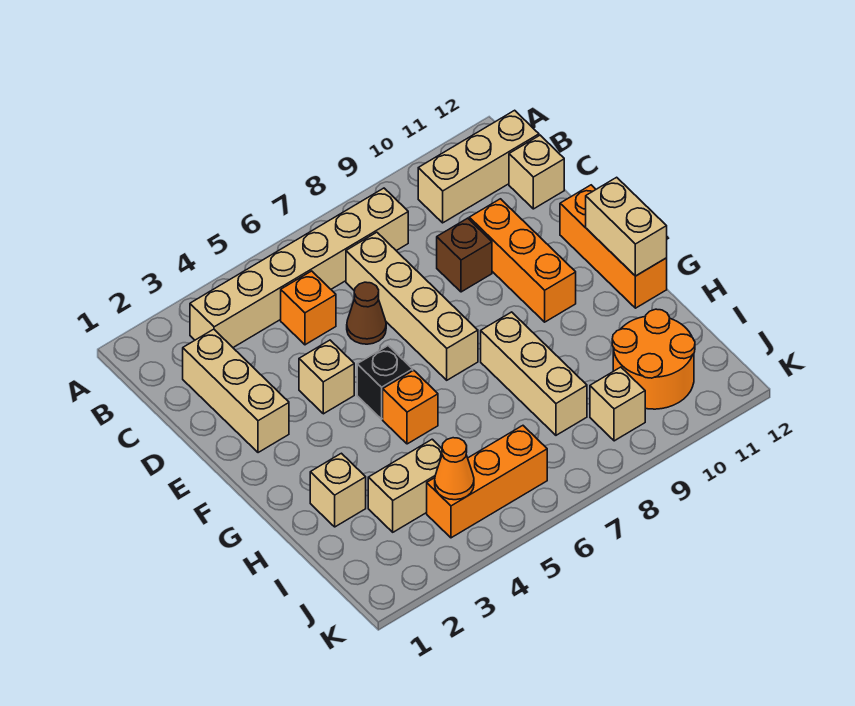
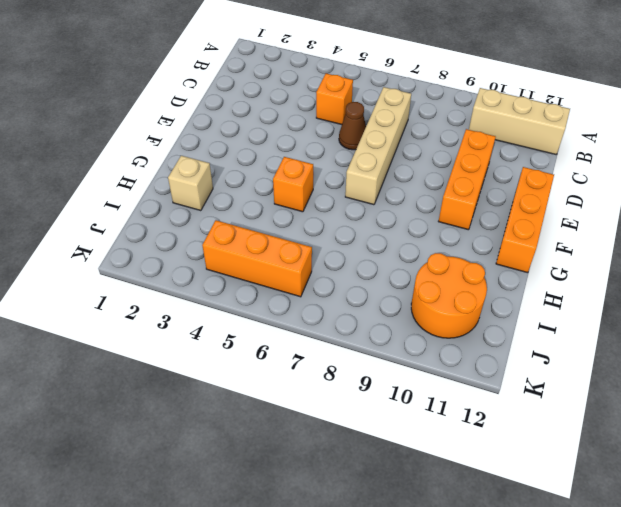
none -> tan 1x6 brick [190,188,408,347]
none -> tan 1x3 brick [183,329,289,453]
none -> tan 1x1 brick [509,135,564,209]

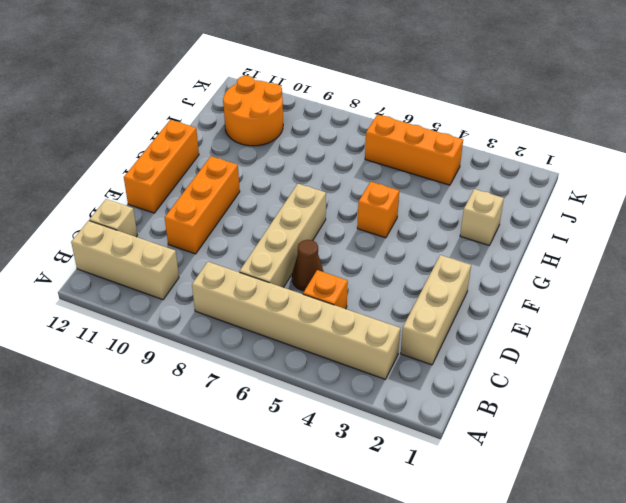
none -> brown 1x1 brick [437,218,492,292]
none -> tan 1x1 brick [299,340,354,414]
none -> black 1x1 brick [357,346,413,419]

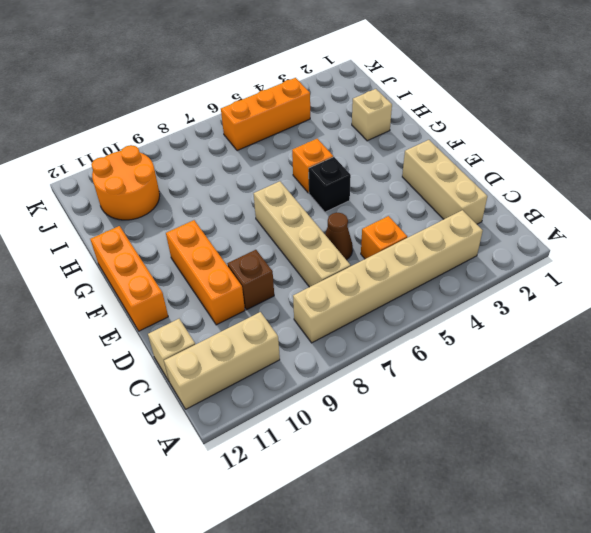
none -> tan 1x1 brick [299,340,354,414]
none -> tan 1x3 brick [481,312,587,435]
none -> tan 1x2 brick [368,439,442,532]

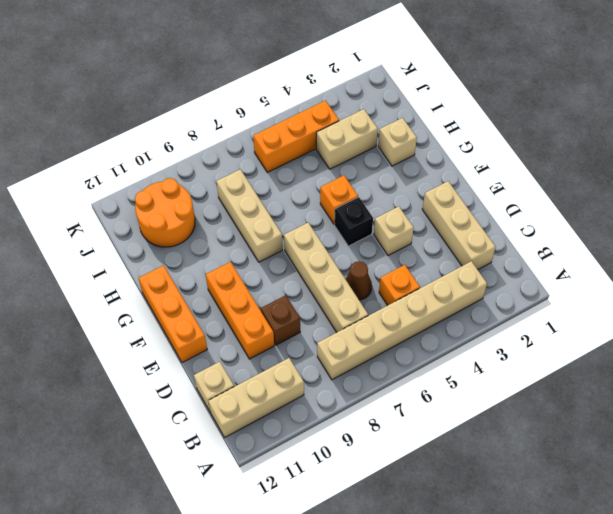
none -> tan 1x1 brick [590,367,645,441]
none -> tan 1x2 brick [586,177,667,276]
none -> orange 1x1 cone [435,438,474,500]

